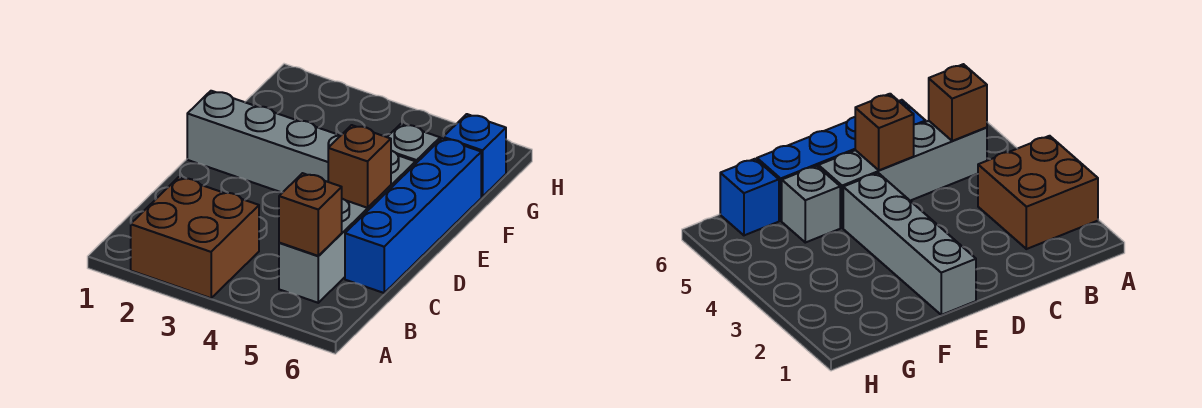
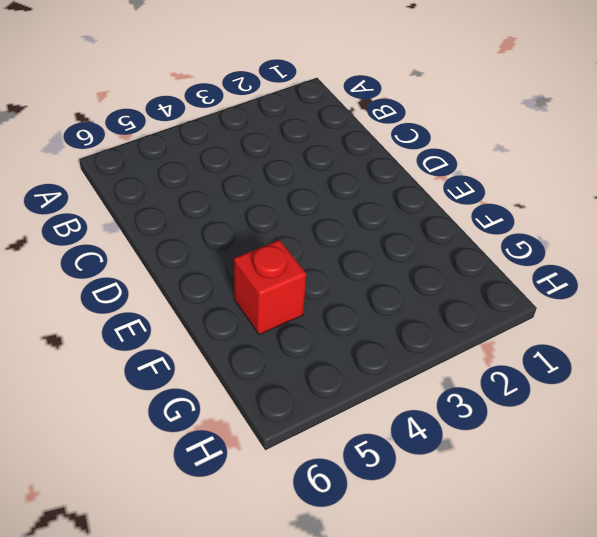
red 1x1 brick [234,240,306,335] -> grey 1x1 brick [388,124,440,163]
none -> brown 2x2 brick [131,177,259,298]
none -> grey 1x4 brick [279,151,416,303]

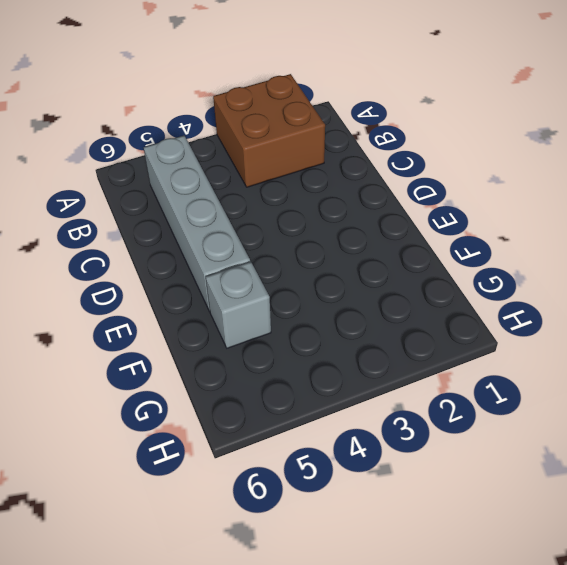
none -> blue 1x4 brick [345,138,481,293]
none -> grey 1x4 brick [187,91,341,192]

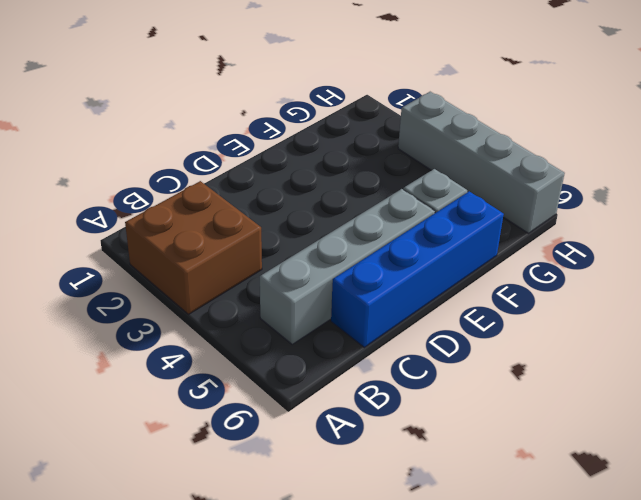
grey 1x4 brick [398,92,565,233] -> grey 1x4 brick moved to [187,91,341,192]
none -> blue 1x1 brick [443,114,506,197]
none -> brown 1x1 brick [279,173,342,256]

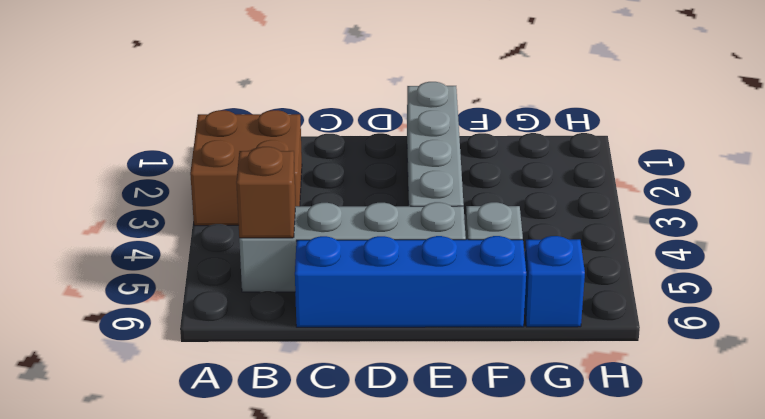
none -> brown 1x1 brick [328,125,391,208]

